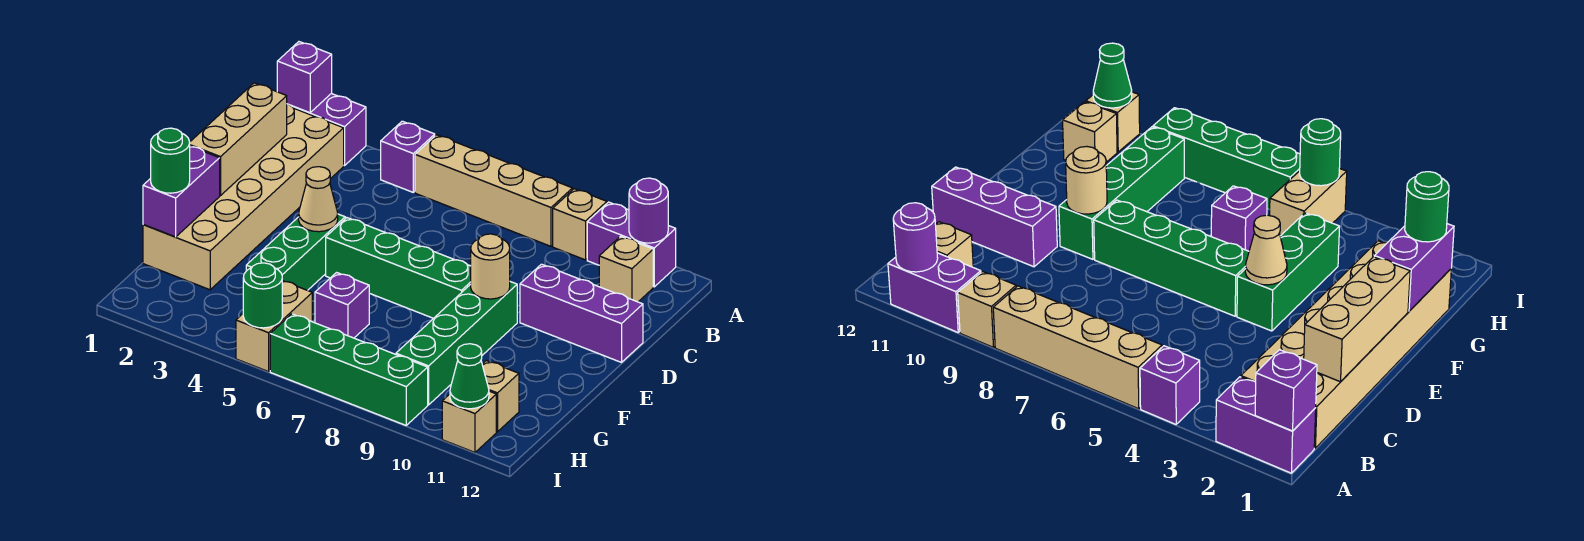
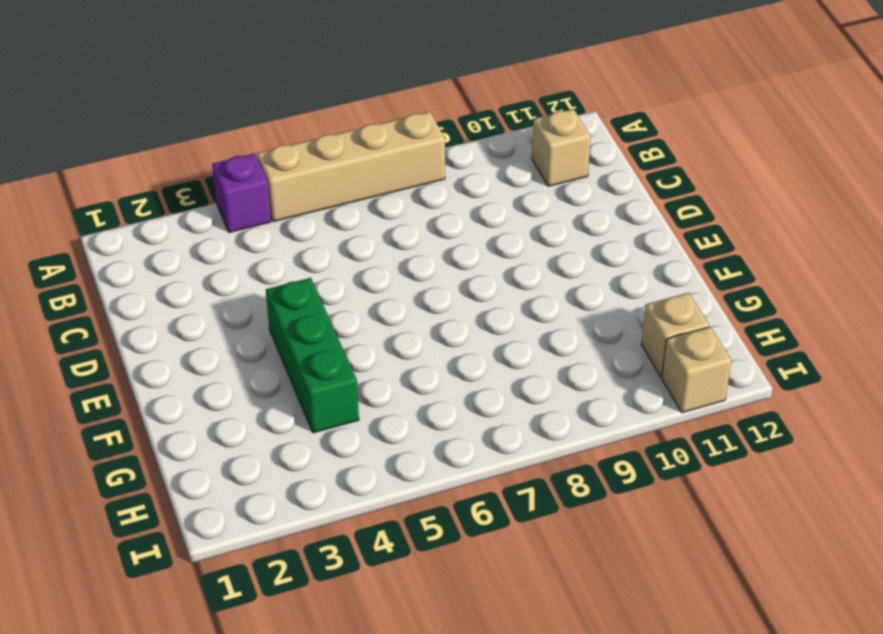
none -> purple 1x2 brick [290,94,366,166]
none -> tan 1x1 brick [553,189,607,260]
none -> purple 1x2 brick [587,202,676,287]

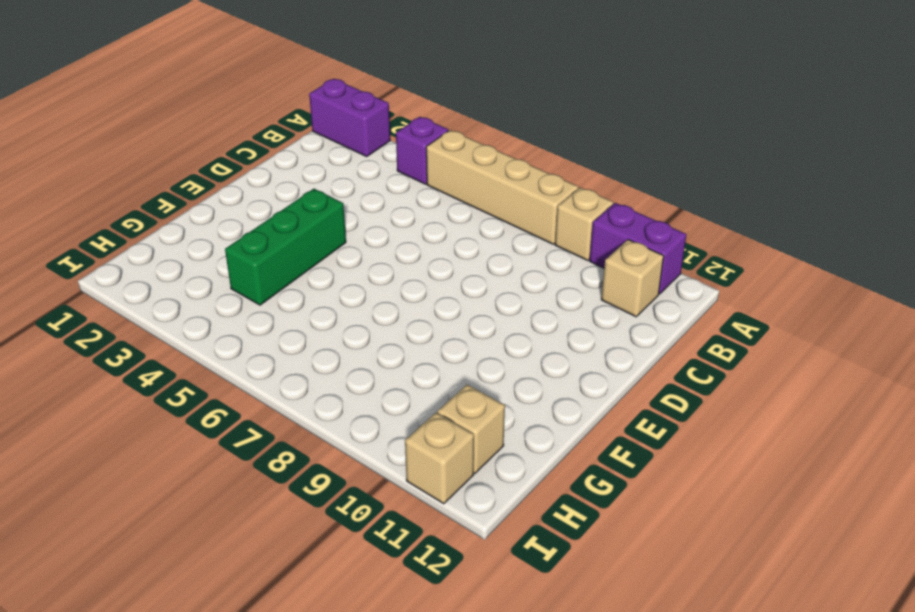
none -> tan 2x6 brick [143,104,344,290]
none -> purple 1x3 brick [520,264,643,362]
none -> green 1x4 brick [326,218,471,318]

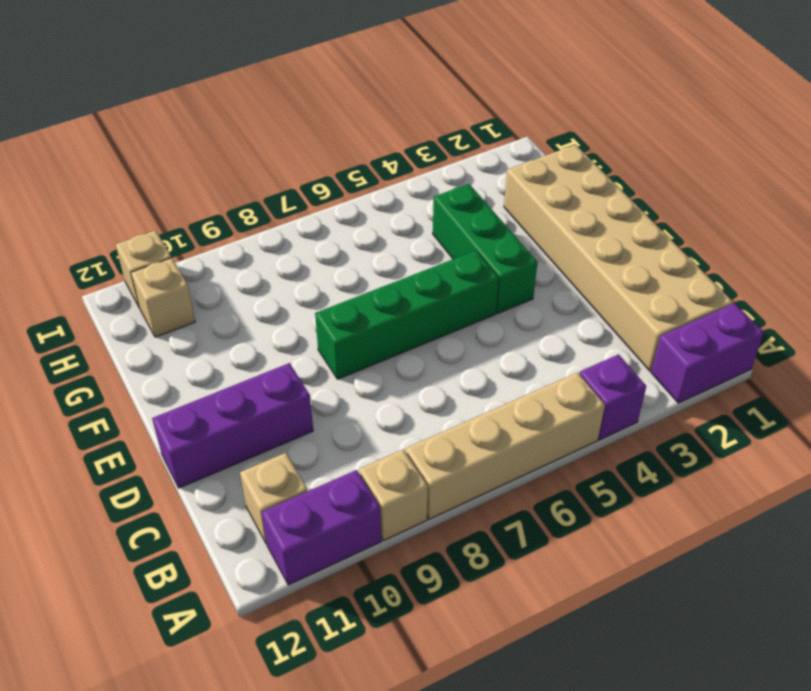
none -> green 1x4 brick [396,282,517,405]
none -> purple 1x1 brick [315,273,369,338]
none -> tan 1x2 brick [236,281,312,372]

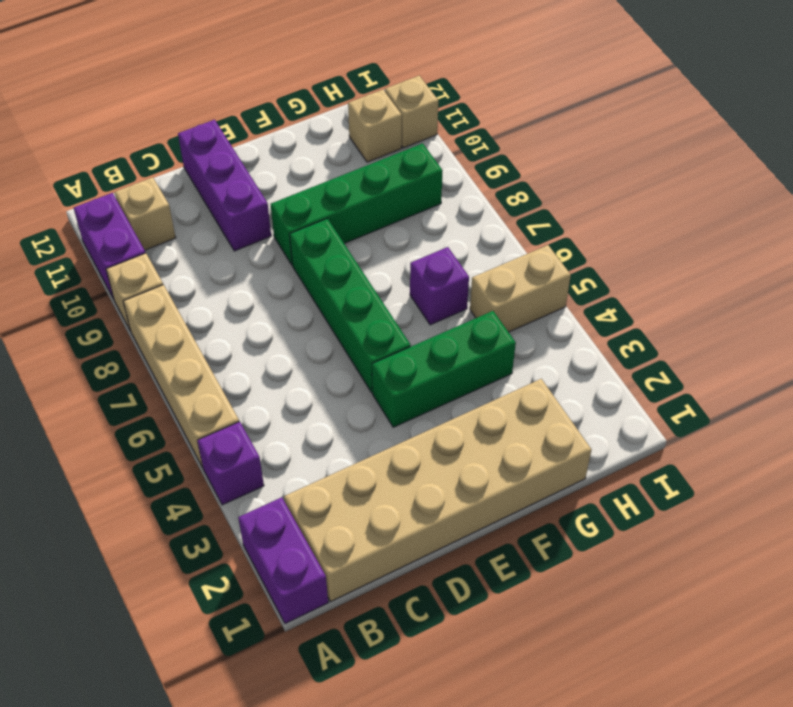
none -> green 1x4 brick [270,314,428,425]
none -> purple 1x1 brick [277,42,332,113]
none -> purple 1x1 round brick [629,178,668,243]

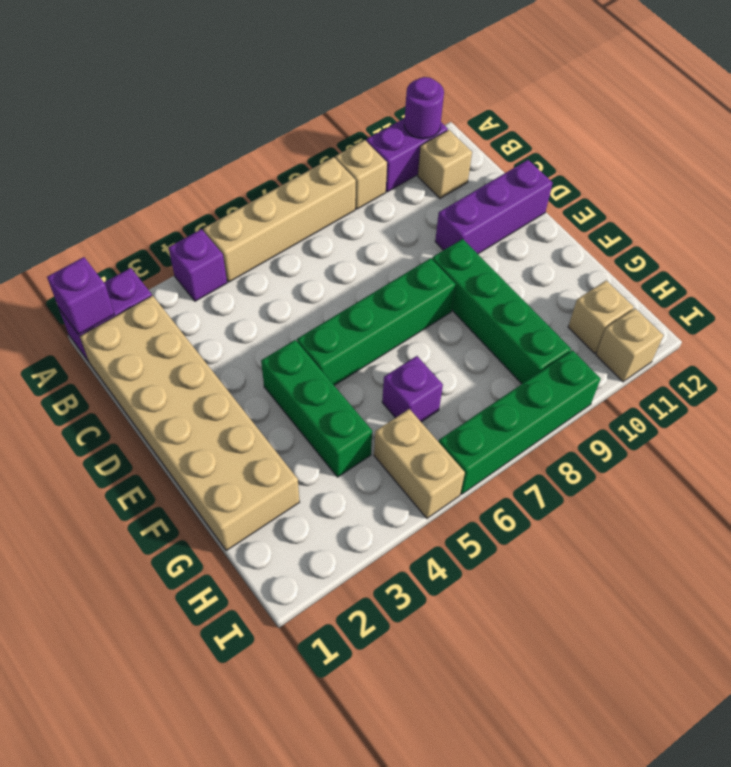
none -> tan 1x3 brick [190,83,287,196]
none -> tan 1x1 cone [299,167,338,232]
none -> tan 1x1 round brick [471,234,510,299]

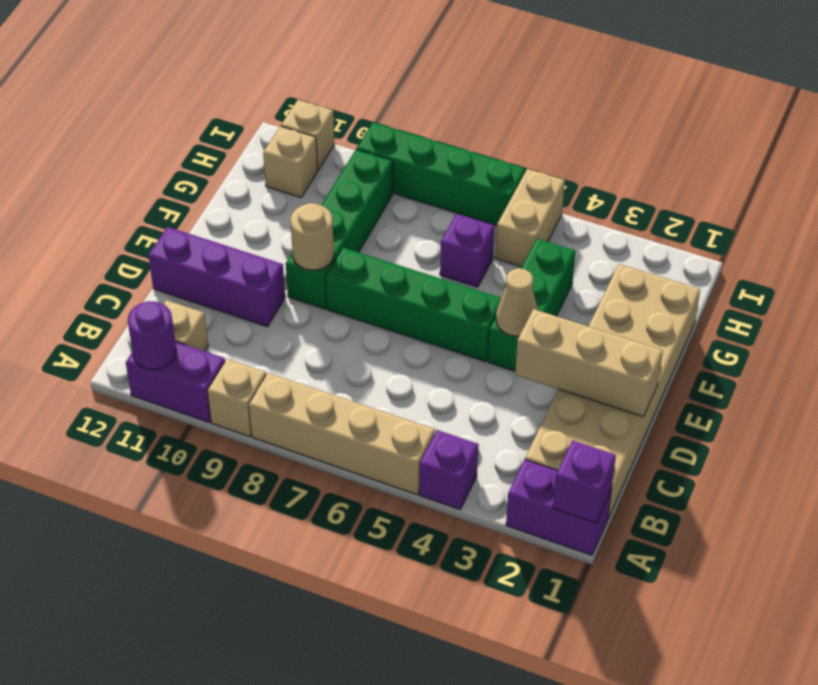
tan 1x3 brick [515,309,663,417] -> tan 1x3 brick turned to [190,83,287,196]
none -> purple 1x2 brick [143,146,220,237]
none -> green 1x1 round brick [243,263,282,328]
none -> green 1x1 cone [450,344,489,409]

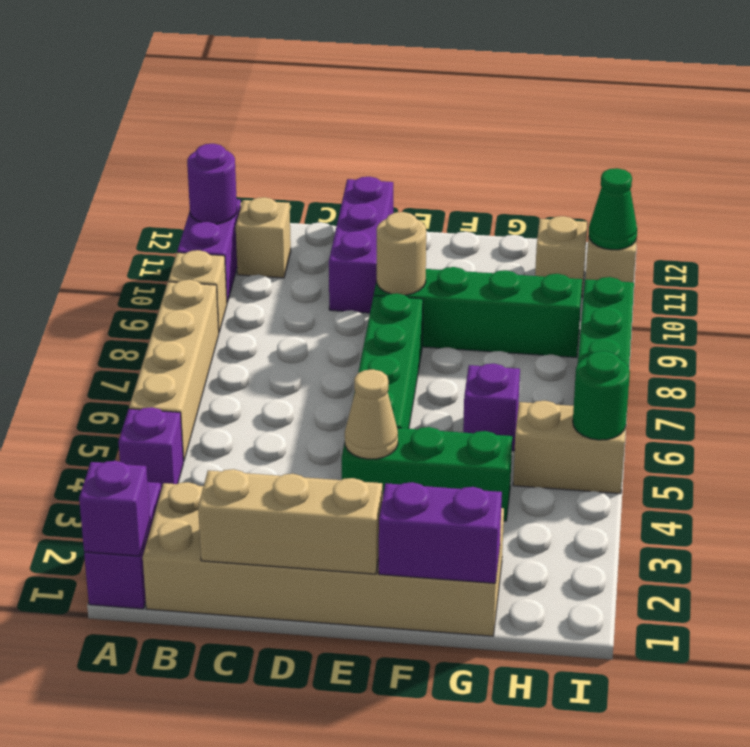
none -> green 1x1 round brick [151,128,190,193]

